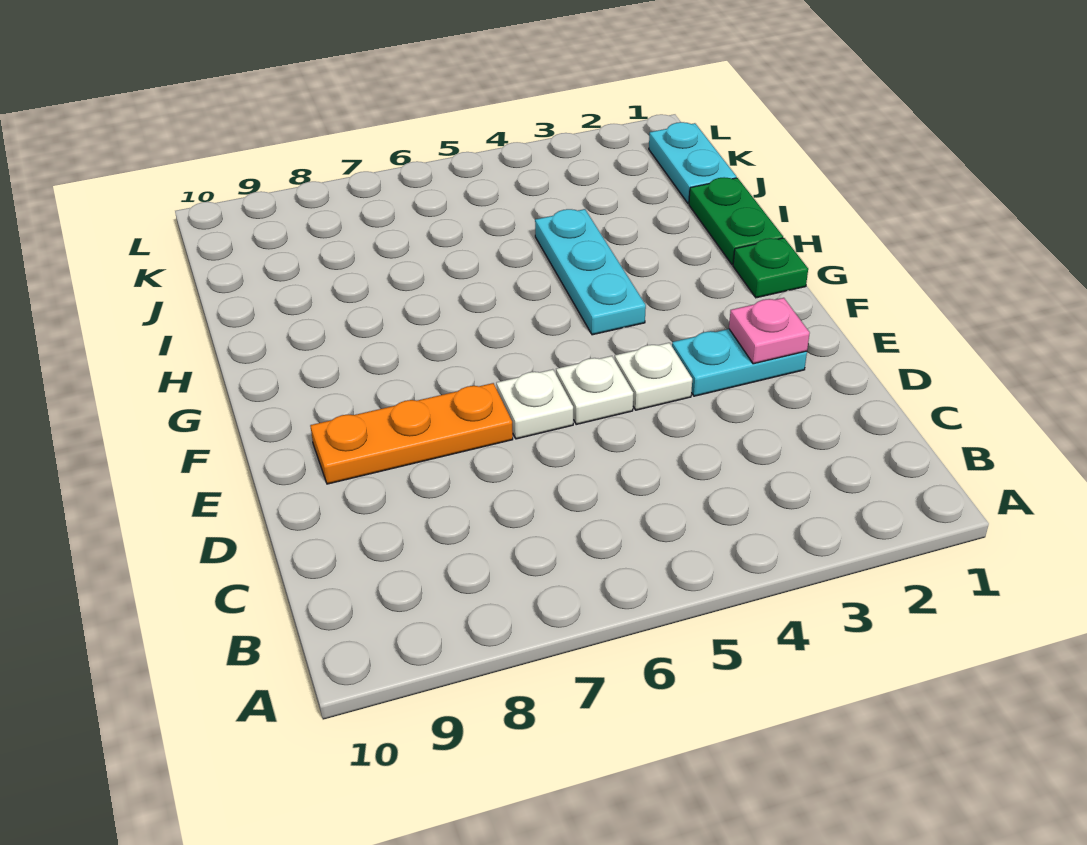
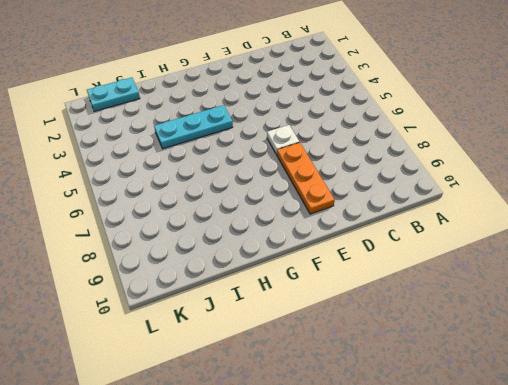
none -> cyan 1x2 plate [672,329,807,396]
none -> white 1x1 plate [615,343,692,410]

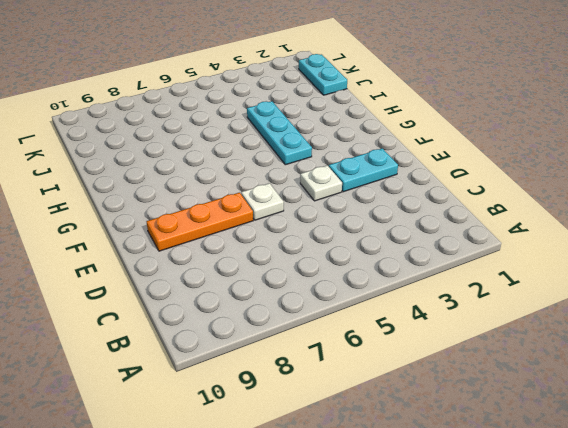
none -> white 1x1 plate [556,356,633,424]
none -> green 1x1 plate [733,238,808,298]

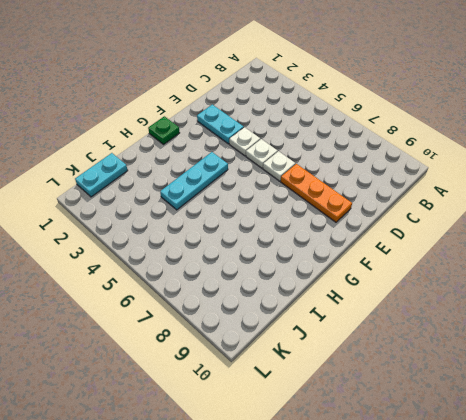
none -> green 1x2 plate [689,177,783,265]
none -> pink 1x1 plate [729,298,810,364]

